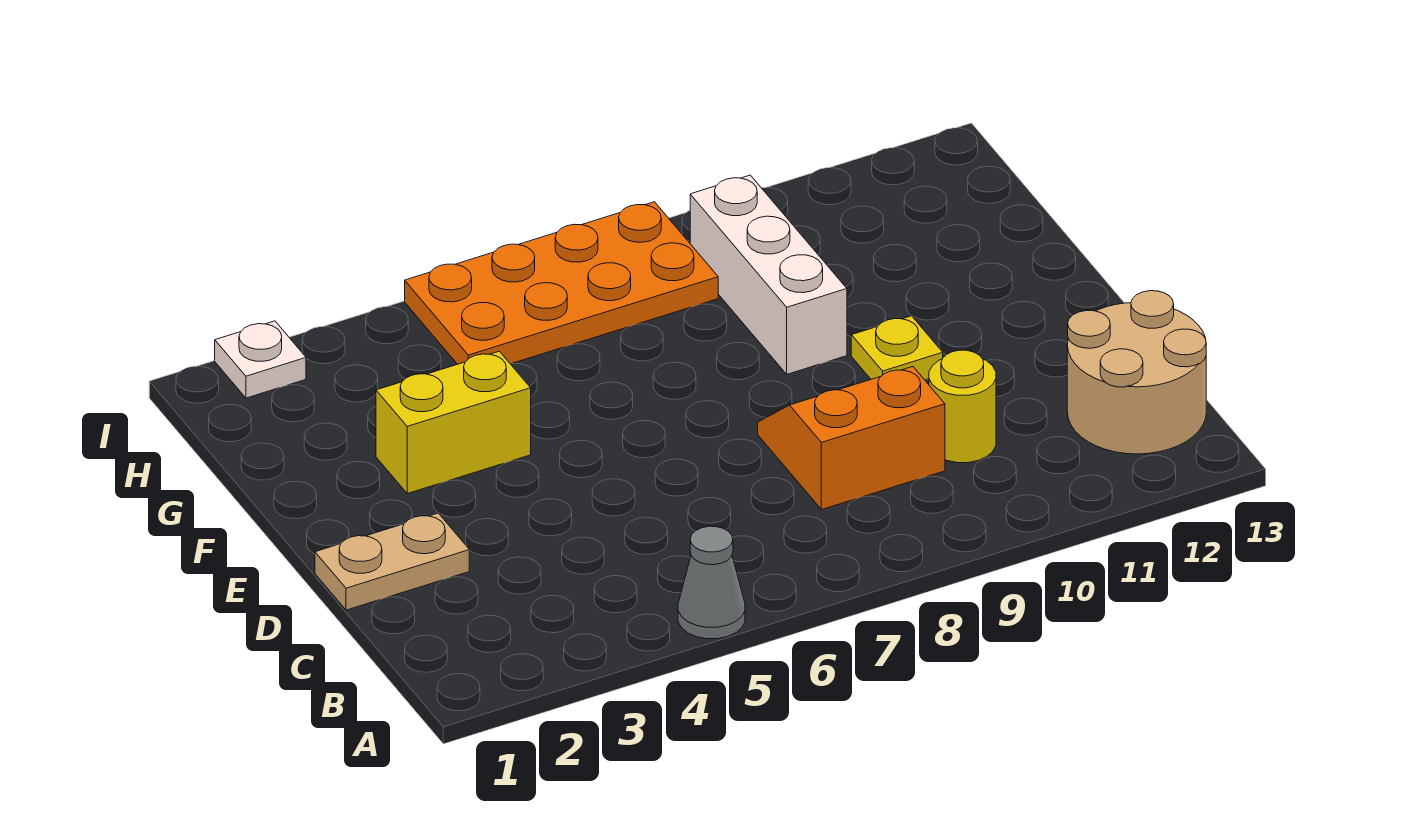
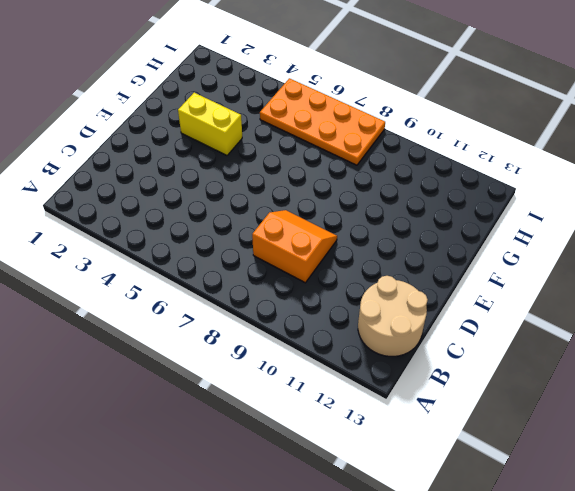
none -> grey 1x1 cone [678,526,745,639]
none -> yellow 1x1 round brick [929,350,996,463]

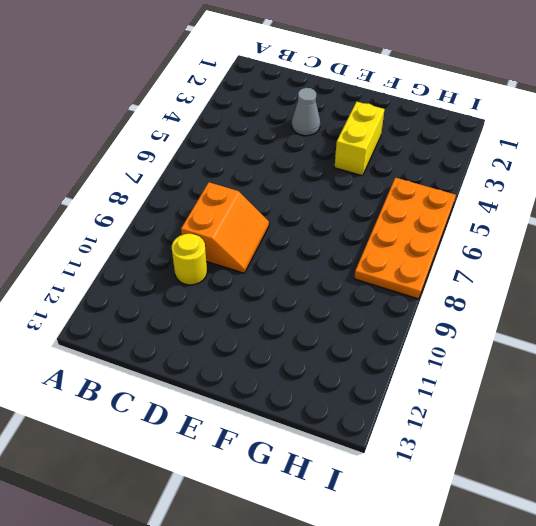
grey 1x1 cone [292,88,320,136] -> grey 1x1 cone moved to [678,526,745,639]
none -> tan 2x2 round brick [1067,291,1206,454]
none -> tan 1x2 plate [315,513,469,610]

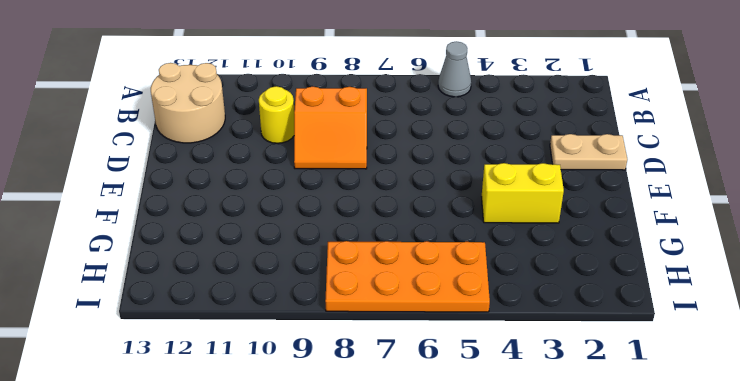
none -> yellow 1x1 plate [851,316,943,380]
none -> white 1x3 brick [690,175,847,374]

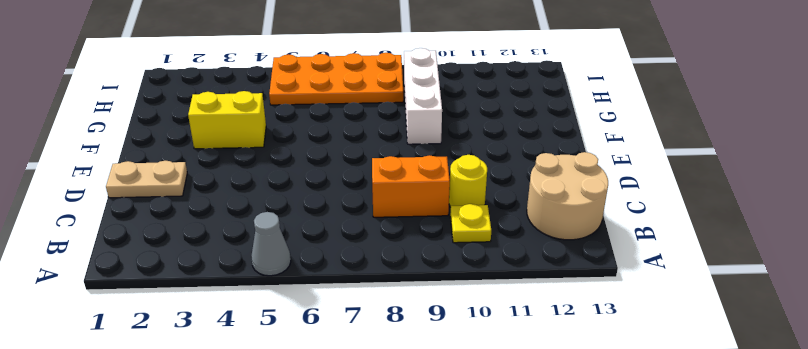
yellow 1x1 plate [450,204,491,243] -> yellow 1x1 plate moved to [851,316,943,380]
none -> white 1x1 plate [215,321,306,398]

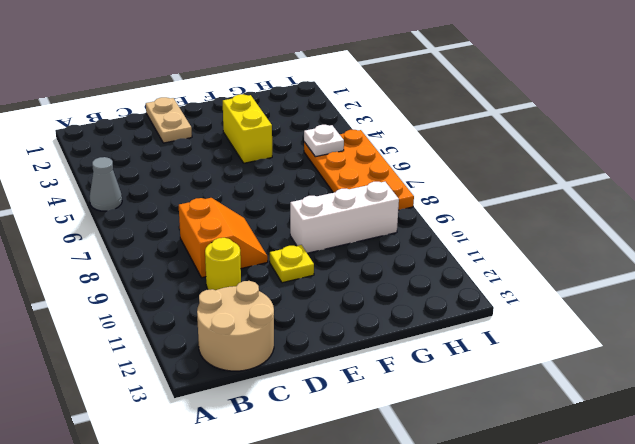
white 1x1 plate [304,125,344,157] -> white 1x1 plate moved to [215,321,306,398]

